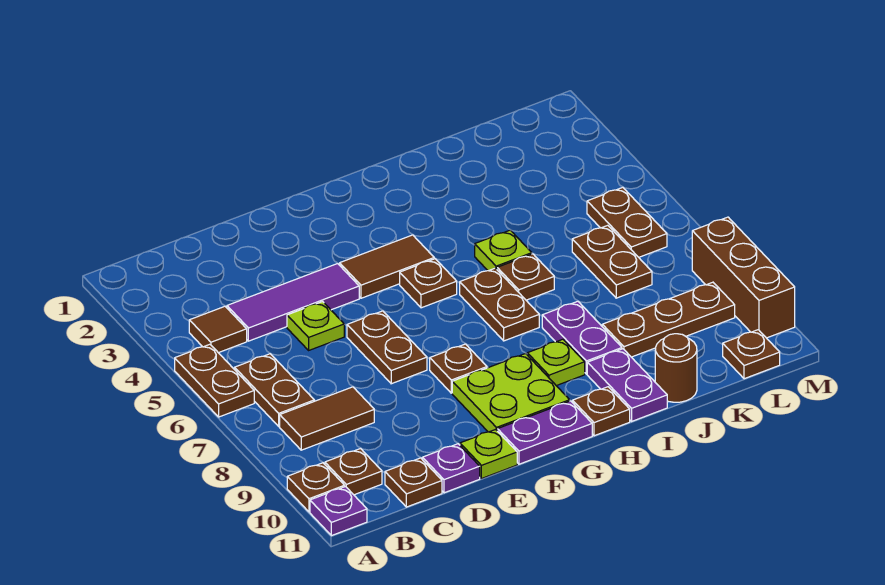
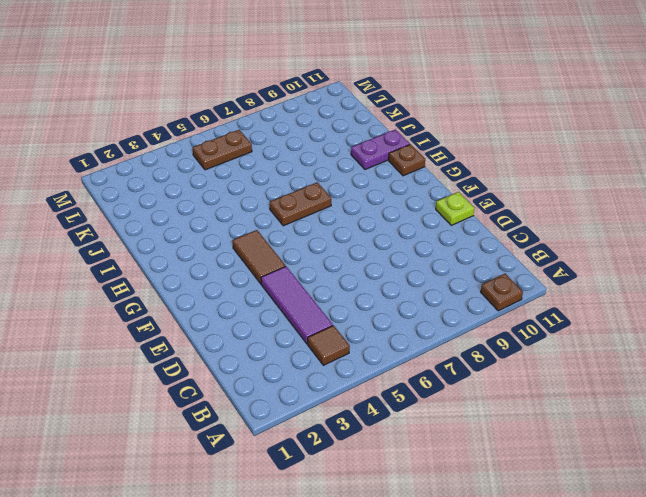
none -> brown 1x2 plate [175,344,254,417]
none -> purple 1x1 plate [310,487,367,536]
none -> brown 1x2 plate [235,354,314,426]
none -> brown 1x2 tile [280,387,374,450]

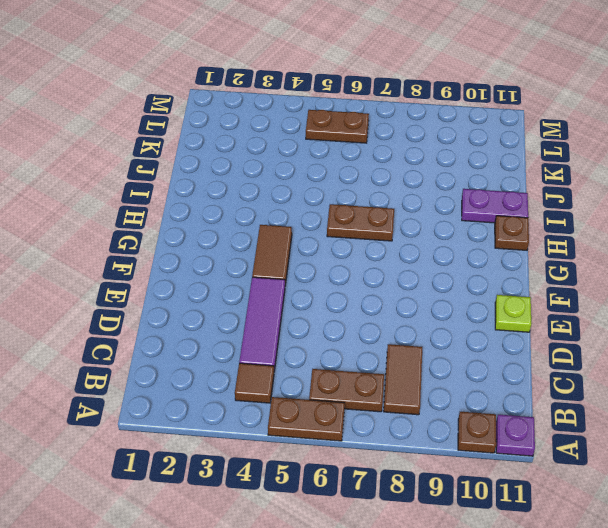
none -> brown 1x1 plate [325,448,382,495]
none -> brown 1x1 plate [385,458,442,507]
none -> lime 1x1 plate [287,302,344,350]
none -> purple 1x1 plate [422,444,480,493]

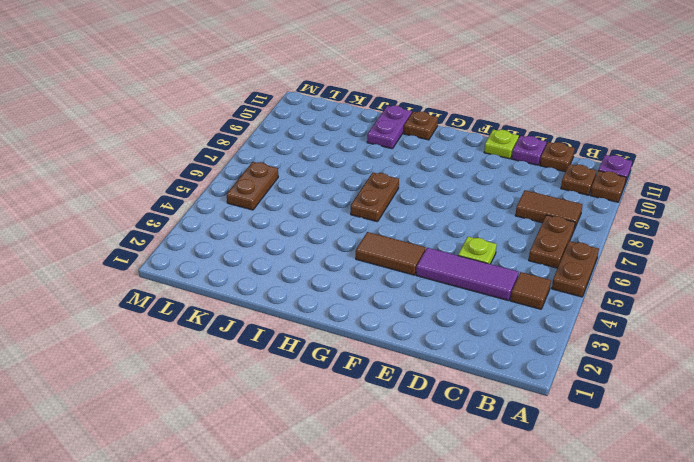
none -> brown 1x2 plate [347,311,427,384]
none -> brown 1x1 plate [430,344,487,393]
none -> lime 2x2 plate [452,353,570,432]
none -> purple 1x2 plate [497,401,592,464]

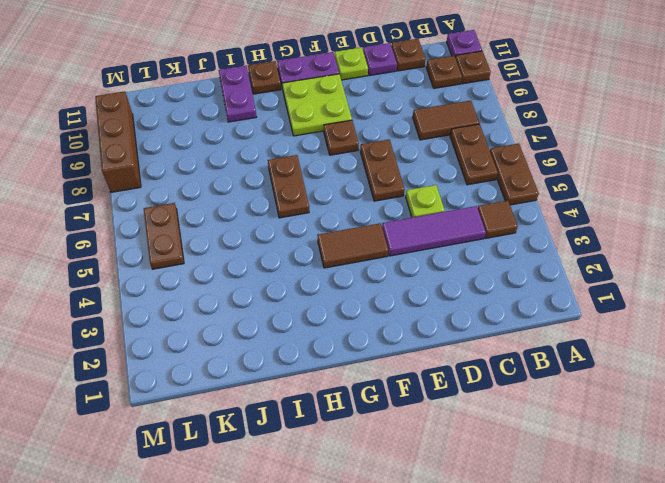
none -> brown 1x1 plate [400,259,457,308]
none -> lime 1x1 plate [527,339,585,386]
none -> lime 1x1 plate [475,230,532,271]
none -> brown 1x1 plate [497,254,554,300]

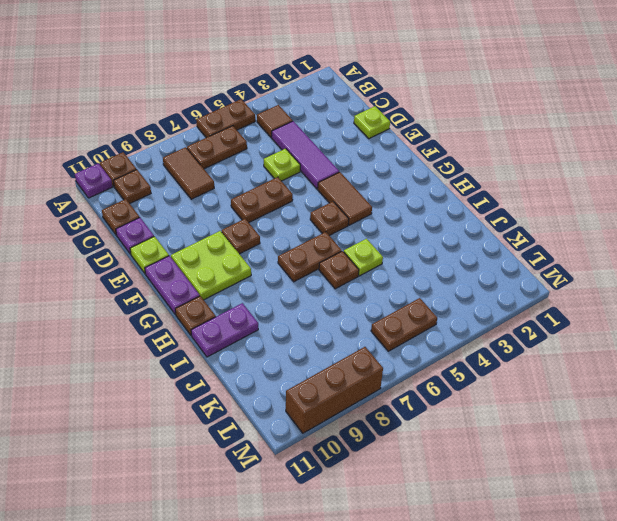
lime 1x1 plate [354,106,390,139] -> lime 1x1 plate moved to [527,339,585,386]
none -> purple 1x2 plate [542,301,622,374]
none -> brown 1x3 plate [602,282,735,357]
none -> brown 1x1 round brick [655,334,697,402]
none -> brown 1x2 plate [572,225,652,298]

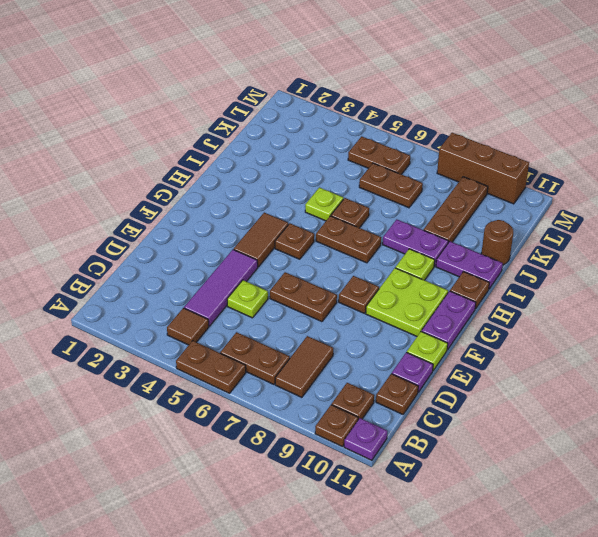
none -> brown 1x1 plate [723,330,780,379]

